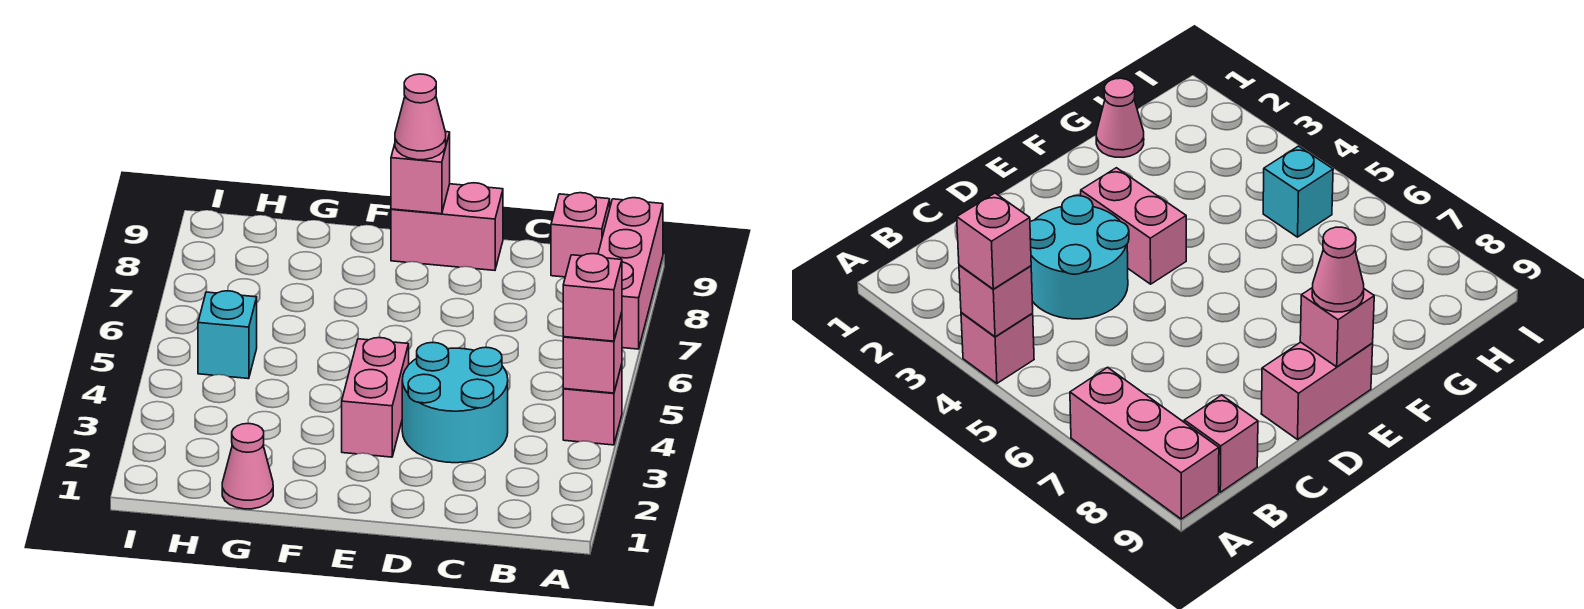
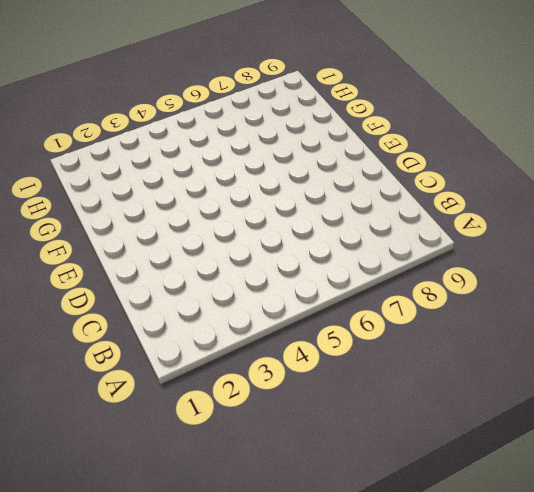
none -> pink 1x1 brick [563,364,622,445]
none -> pink 1x3 brick [598,198,663,349]
none -> pink 1x1 brick [551,193,610,277]

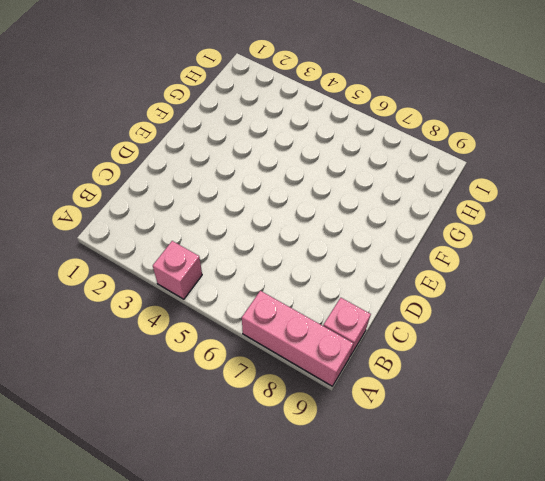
none -> cyan 2x2 round brick [402,343,508,463]
none -> pink 1x2 brick [391,183,503,270]
none -> pink 1x2 brick [342,338,409,457]

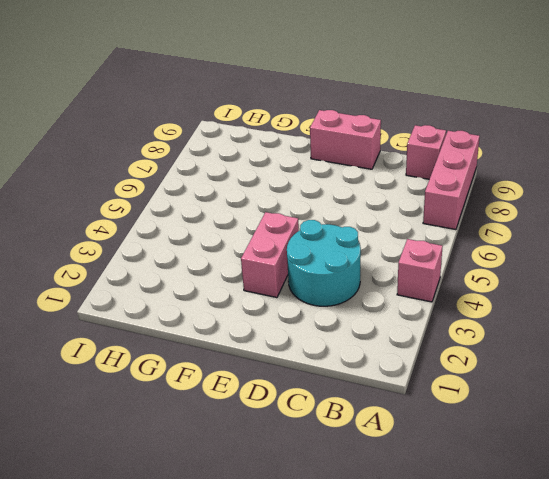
none -> pink 1x1 cone [222,424,273,509]
none -> cyan 1x1 brick [198,291,257,379]
none -> pink 1x1 brick [563,313,622,393]

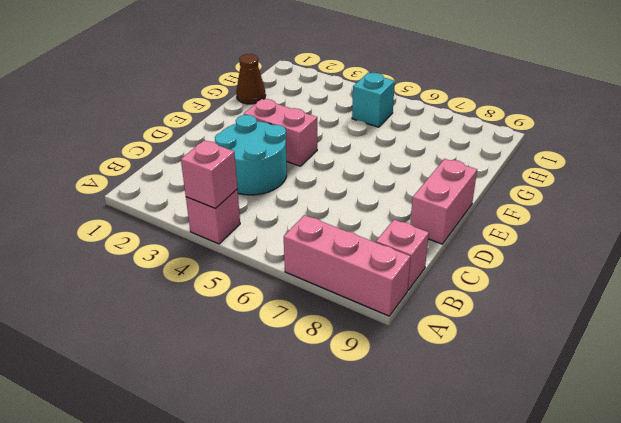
brown 1x1 cone [236,54,266,104] -> pink 1x1 cone [222,424,273,509]
none -> pink 1x1 brick [391,132,450,214]
none -> pink 1x1 brick [563,254,622,341]
none -> pink 1x1 cone [395,74,446,160]

